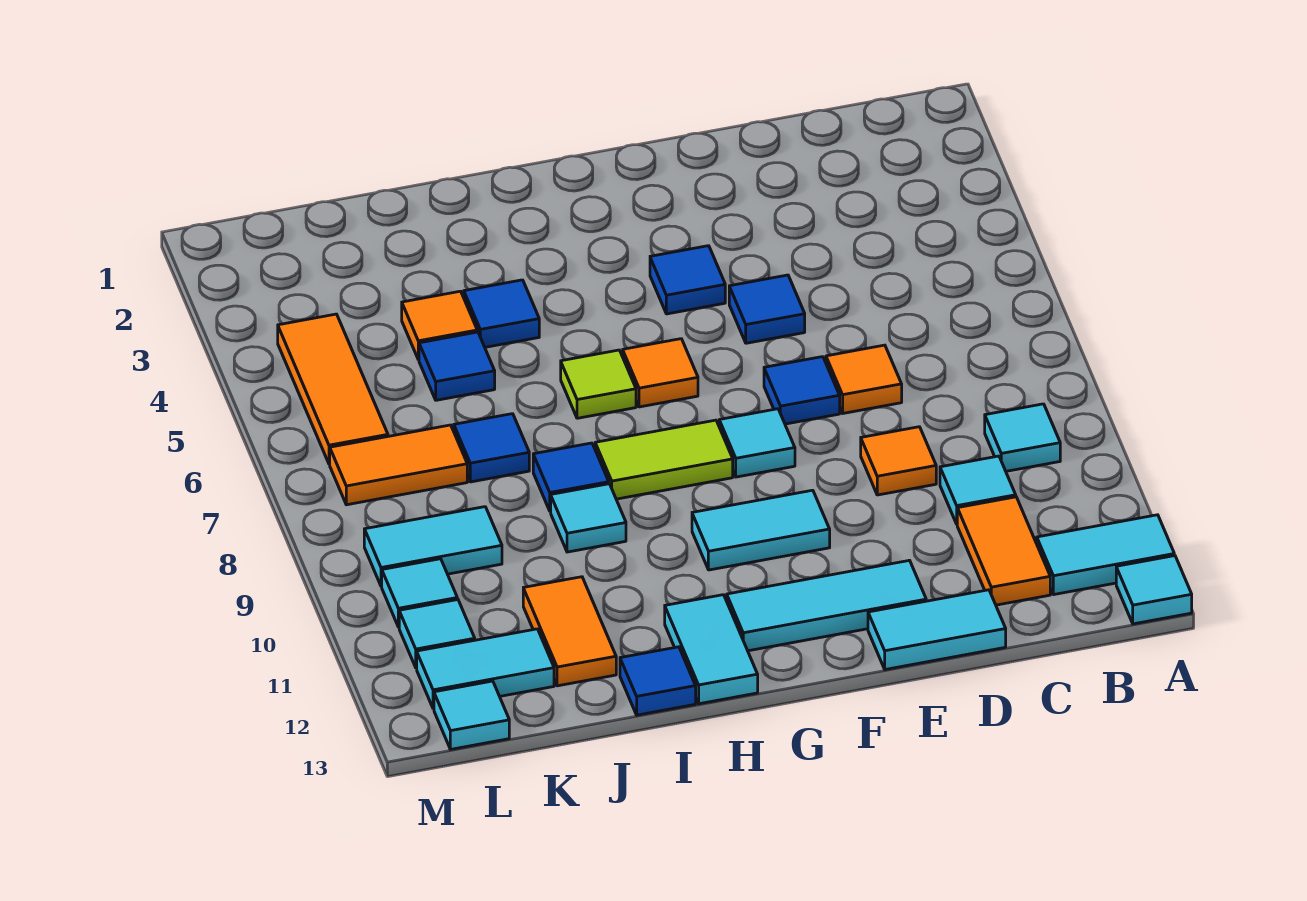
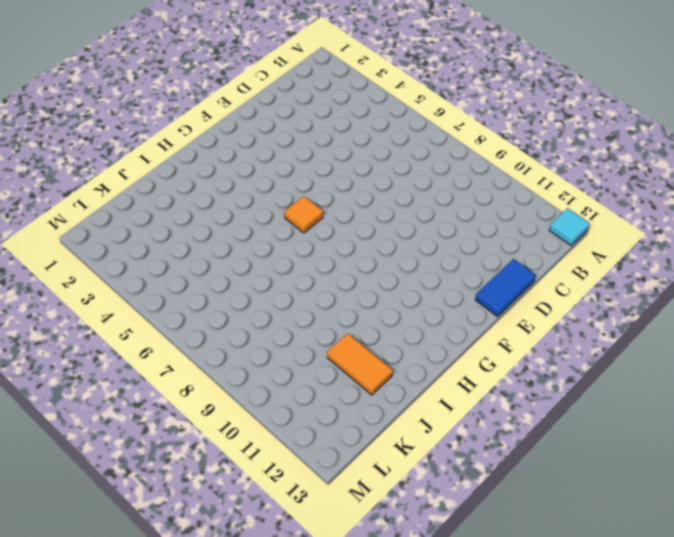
blue 1x2 tile [475,259,536,317] -> cyan 1x2 tile [868,590,1006,670]
none -> cyan 1x2 tile [1037,515,1174,595]
none -> cyan 1x1 tile [985,404,1060,471]
none -> cyan 1x1 tile [940,456,1016,524]
none -> orange 1x2 tile [957,497,1050,605]

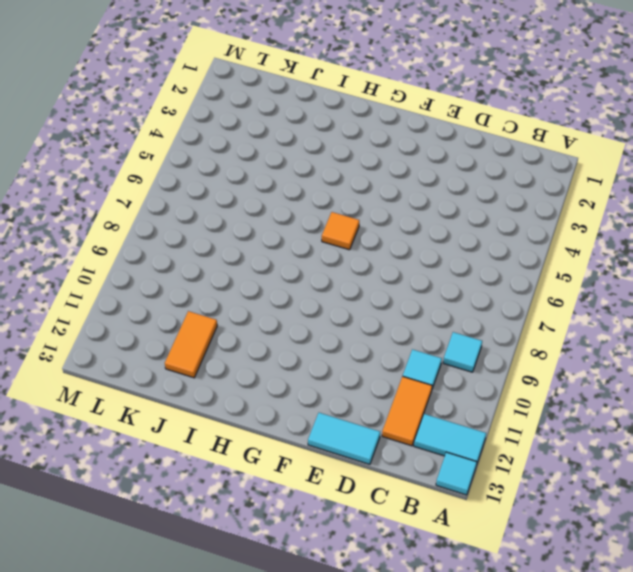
none -> orange 1x1 tile [826,345,902,413]
none -> orange 1x1 tile [861,427,936,495]
none -> blue 1x1 tile [729,275,805,343]
none -> blue 1x1 tile [764,357,840,424]

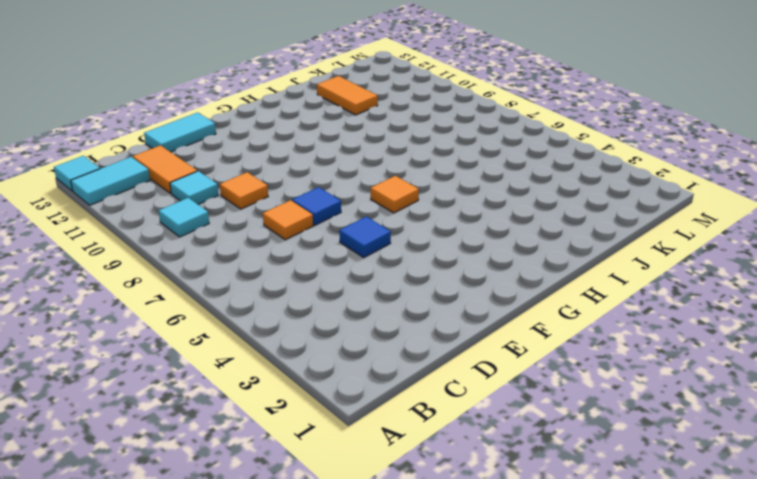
none -> cyan 1x3 tile [727,560,926,651]
none -> blue 1x1 tile [650,246,725,314]
none -> cyan 1x1 tile [719,409,795,477]
none -> cyan 1x2 tile [692,490,830,570]

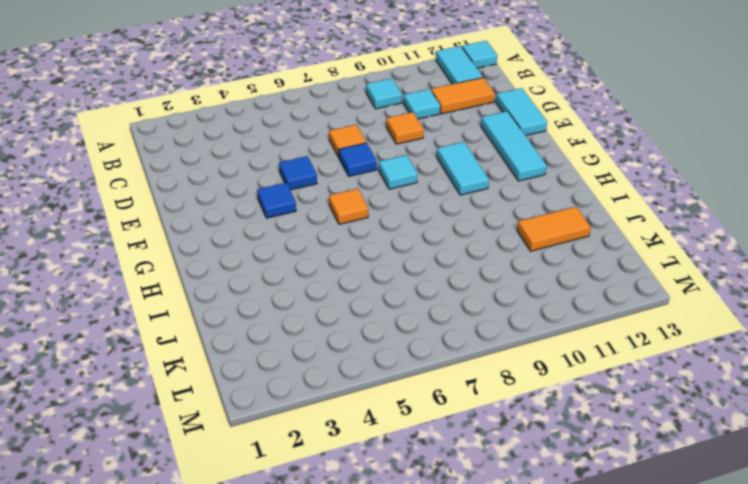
none -> lime 1x2 tile [595,420,733,499]
none -> lime 1x1 tile [561,350,636,418]
none -> cyan 1x2 tile [665,595,758,704]
none -> blue 1x1 tile [464,280,539,347]

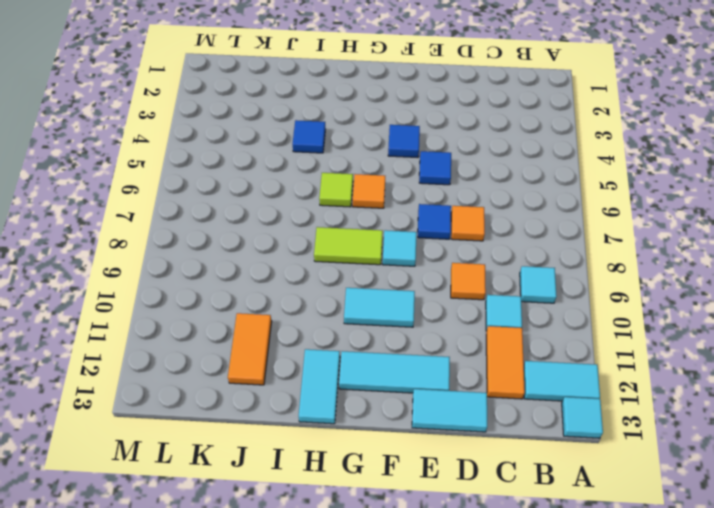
none -> blue 1x1 tile [533,443,609,511]
none -> cyan 1x1 tile [551,484,626,552]
none -> blue 1x1 tile [620,647,696,715]
none -> orange 1x1 tile [402,291,477,360]

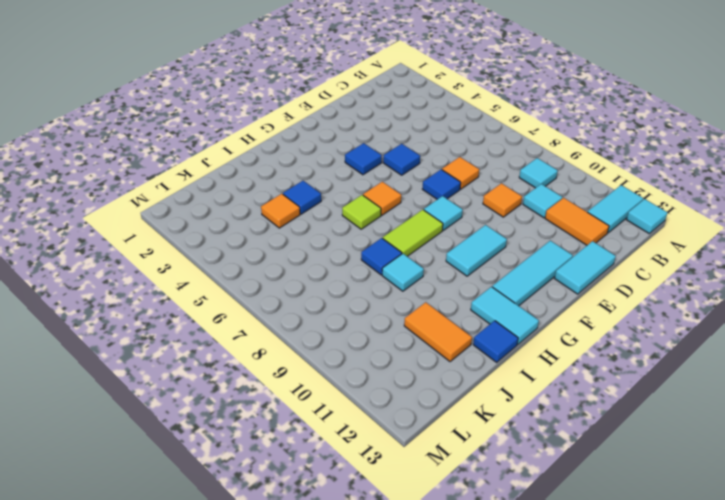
none -> blue 1x1 tile [419,332,495,400]
none -> blue 1x1 tile [454,414,529,482]
none -> orange 1x2 tile [330,425,467,505]
none -> cyan 1x2 tile [364,507,502,586]

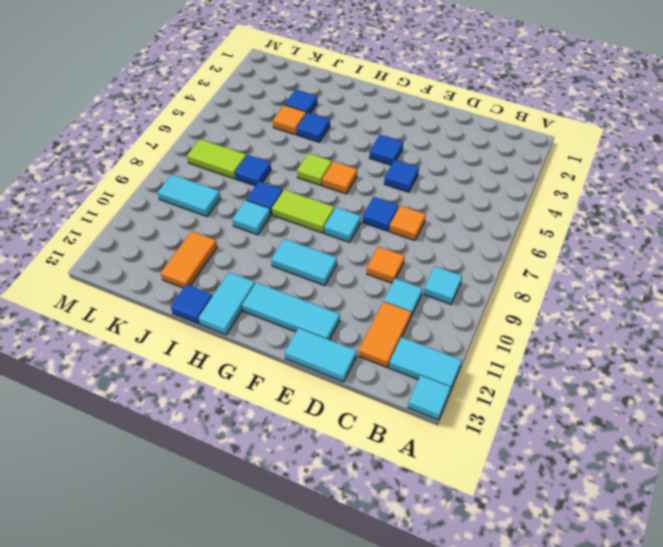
blue 1x1 tile [285,90,317,113] -> blue 1x1 tile moved to [419,332,495,400]
lime 1x2 tile [187,139,246,179] -> orange 1x2 tile [330,425,467,505]
none -> cyan 1x2 tile [417,629,554,709]
none -> orange 1x3 tile [278,314,388,464]
none -> cyan 1x1 tile [382,559,457,627]
none -> cyan 1x1 tile [399,600,475,668]

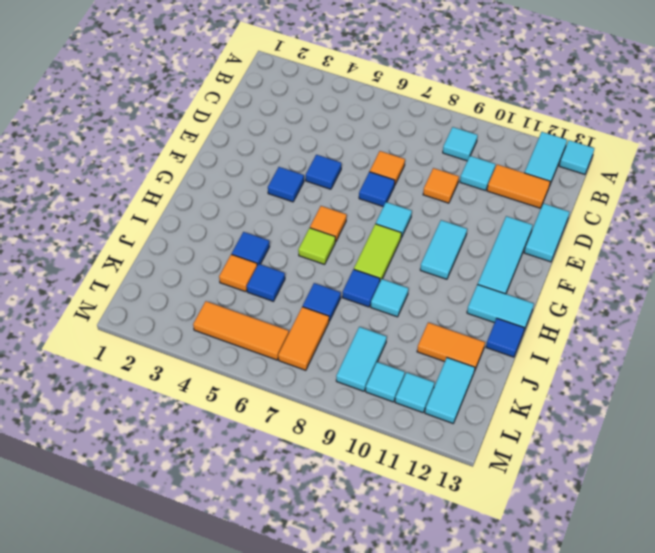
none -> cyan 1x1 tile [434,681,509,749]

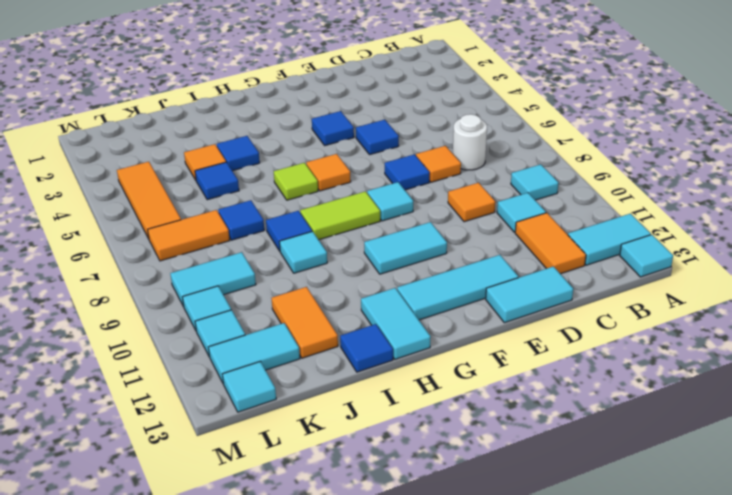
white 1x1 round brick [453,114,487,170] -> none

